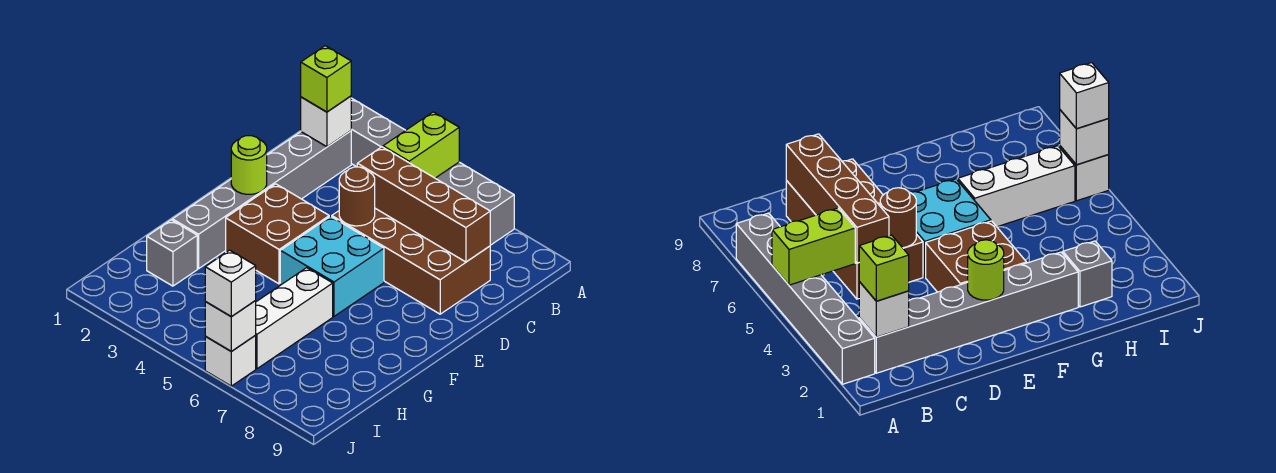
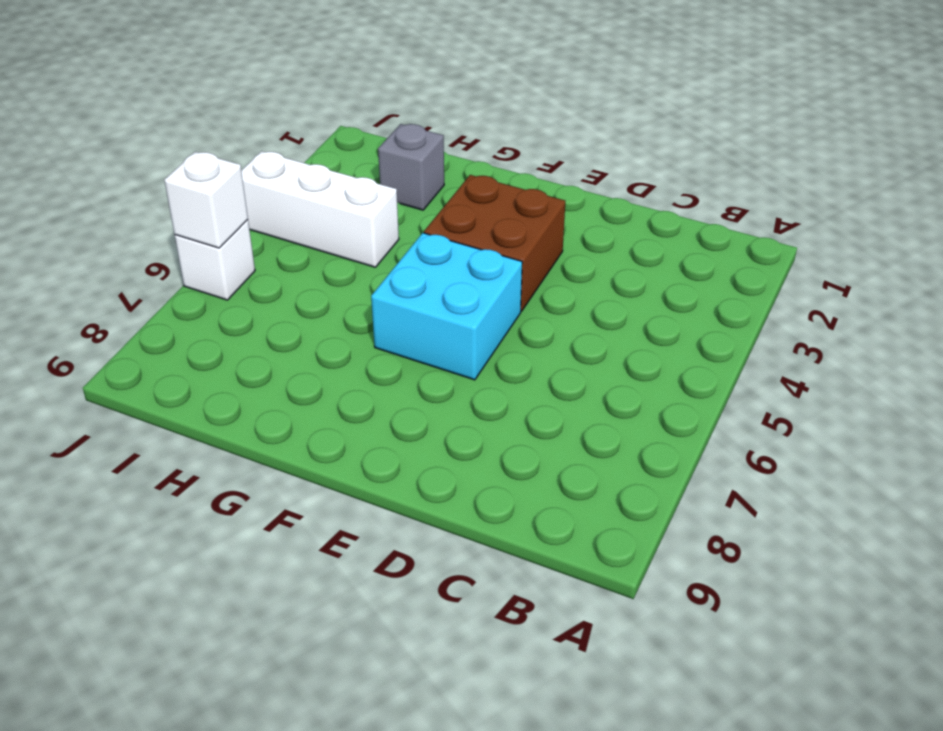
white 1x3 brick [241,151,399,267] -> white 1x3 brick moved to [256,268,333,369]
none -> grey 1x6 brick [351,98,514,245]
none -> grey 1x6 brick [172,131,351,269]
none -> brown 2x4 brick [332,208,490,314]

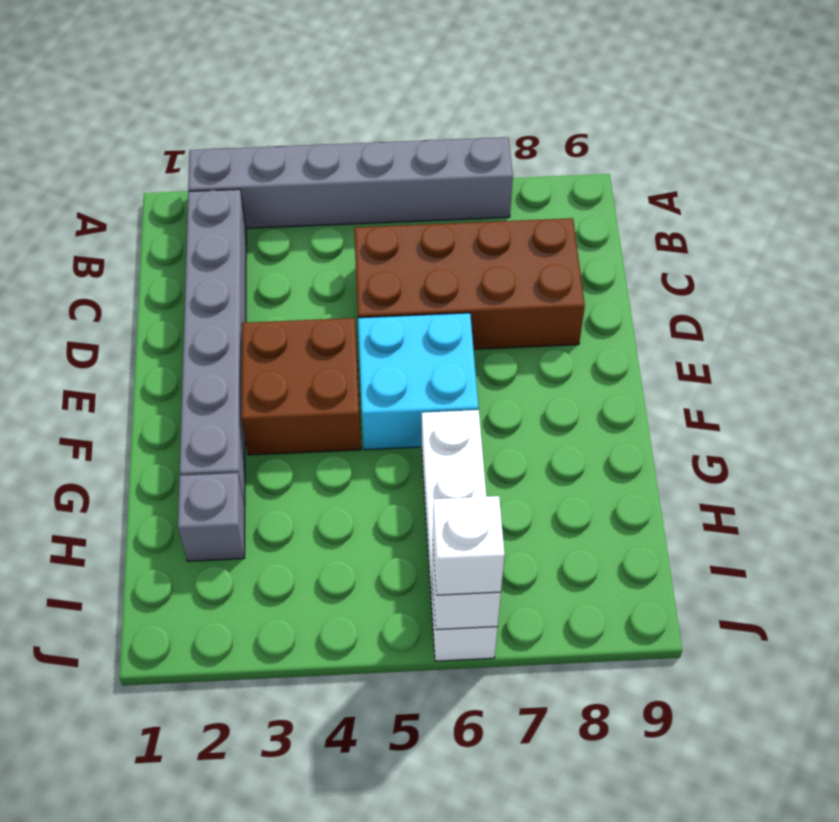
none -> lime 1x2 brick [383,112,459,178]
none -> white 1x1 brick [301,96,351,147]
none -> brown 1x4 brick [357,147,490,262]

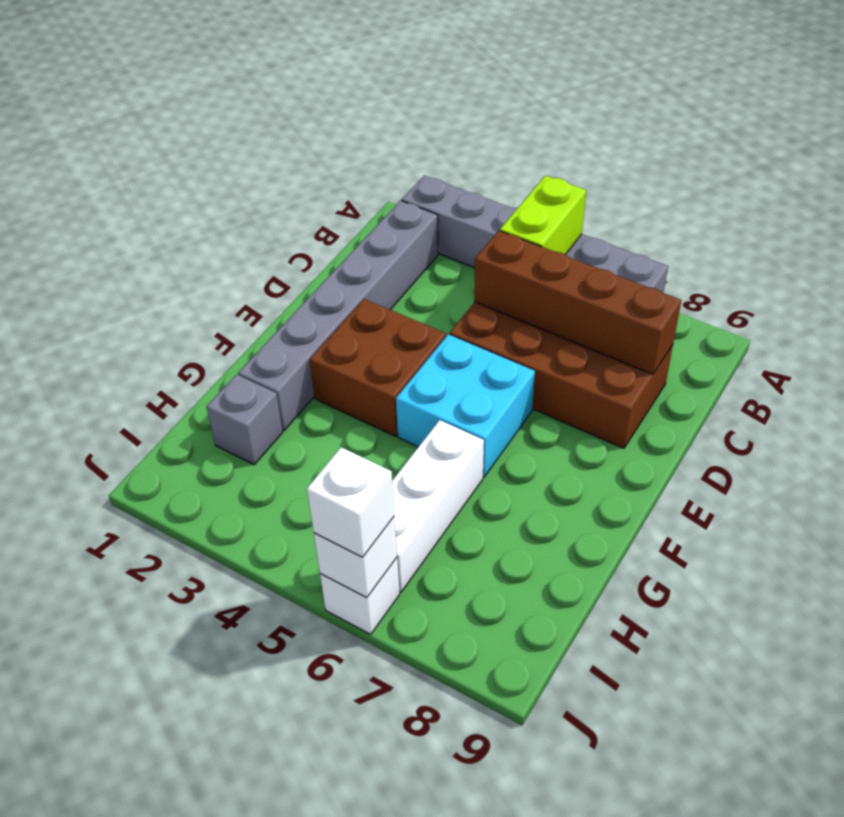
none -> white 1x1 brick [301,96,351,147]
none -> brown 1x1 round brick [339,167,375,226]
none -> lime 1x1 round brick [231,136,267,194]

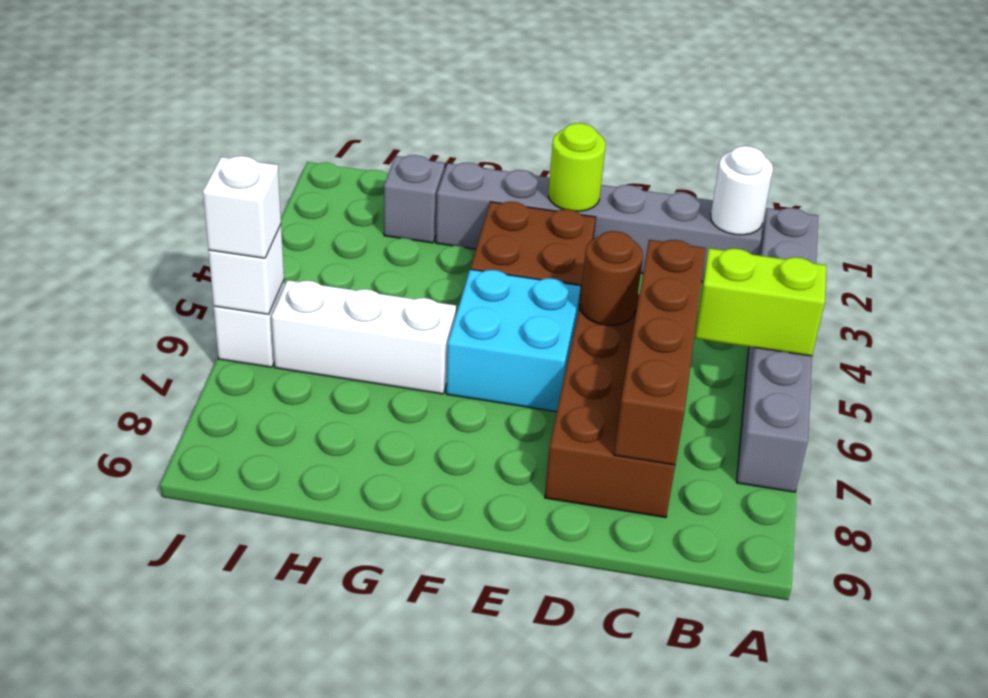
white 1x1 round brick [711,146,773,235] -> white 1x1 brick [301,96,351,147]
none -> lime 1x1 brick [301,46,351,112]

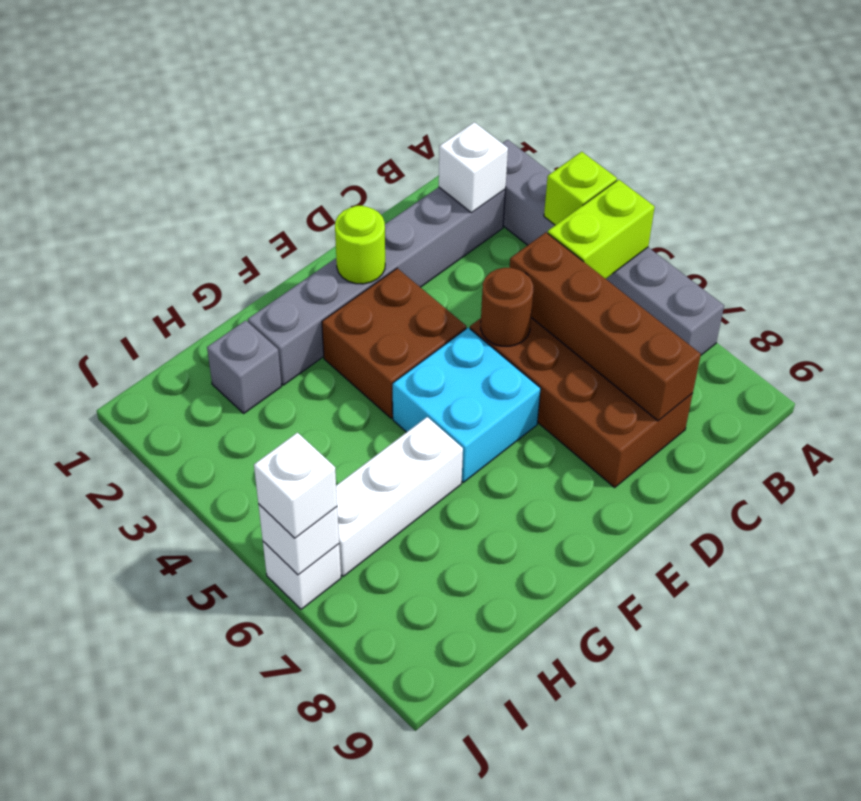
lime 1x1 brick [544,152,617,225] -> lime 1x1 brick moved to [301,46,351,112]

